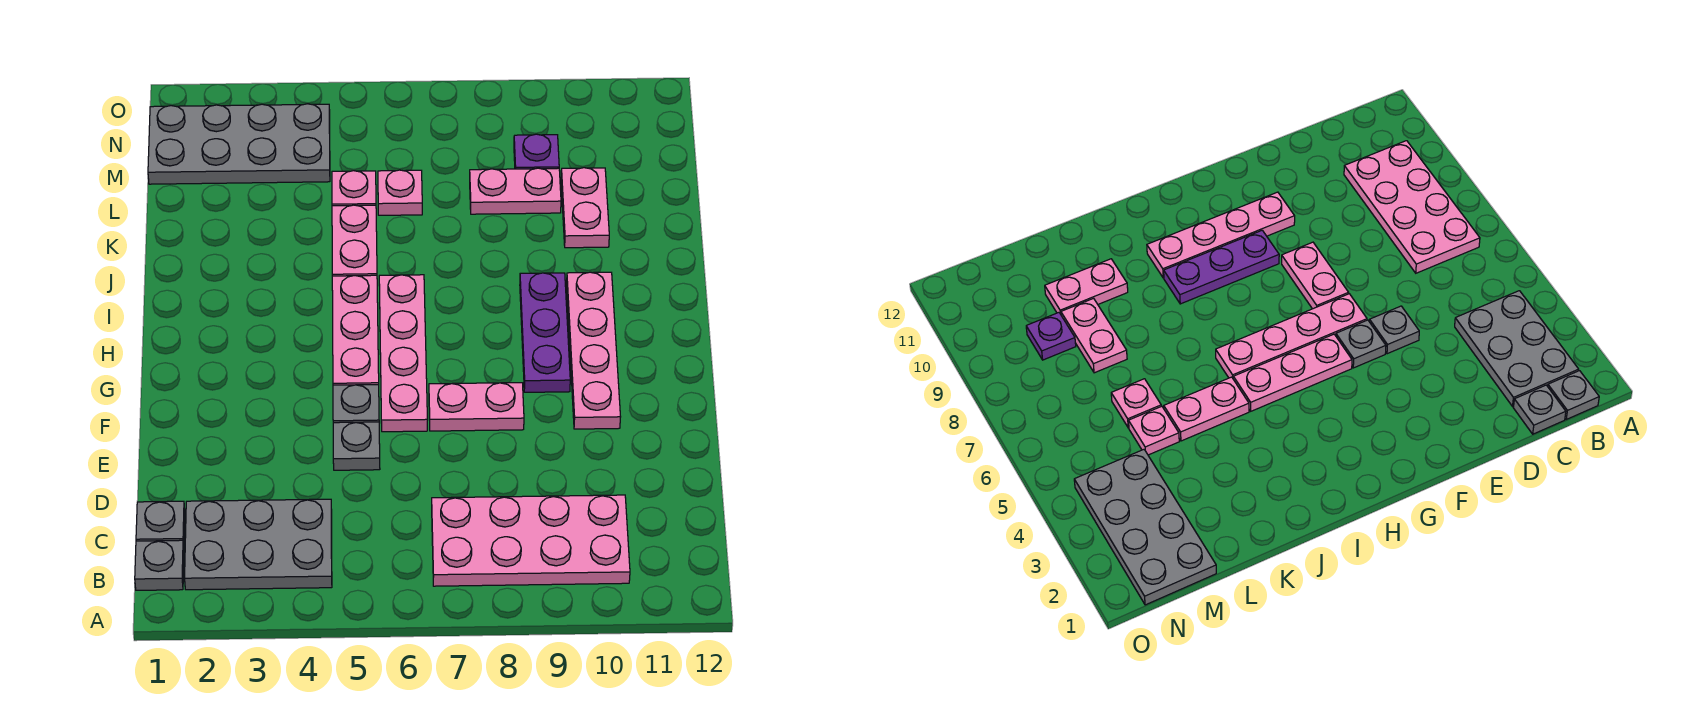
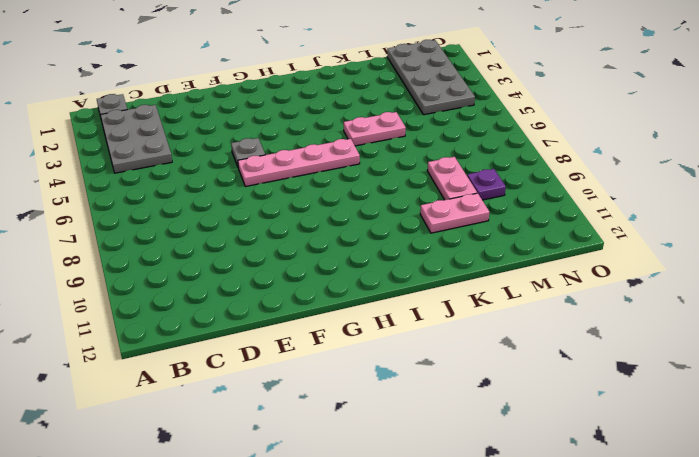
none -> pink 2x4 plate [432,495,630,586]
none -> grey 1x1 plate [136,501,185,546]
none -> grey 1x1 plate [333,422,380,470]

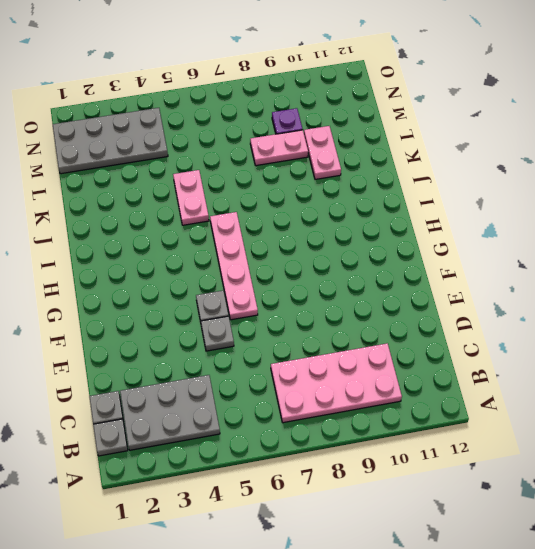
none -> pink 1x2 plate [429,383,524,431]
none -> pink 1x4 plate [567,272,620,429]
none -> pink 1x3 plate [332,275,379,385]

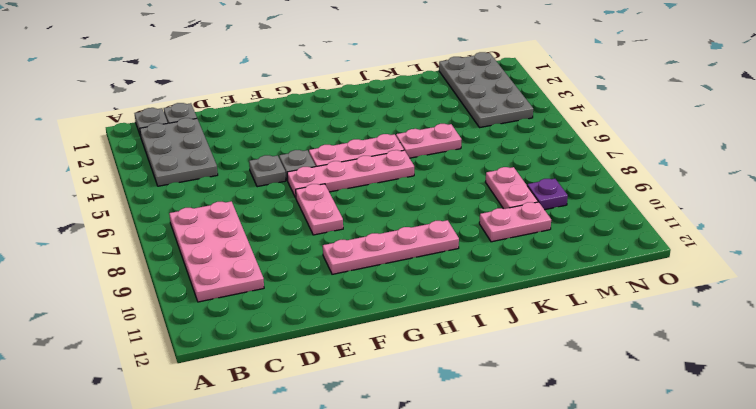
none -> purple 1x3 plate [520,273,570,392]
none -> pink 1x1 plate [332,171,376,206]
none -> pink 1x1 plate [378,170,422,215]

